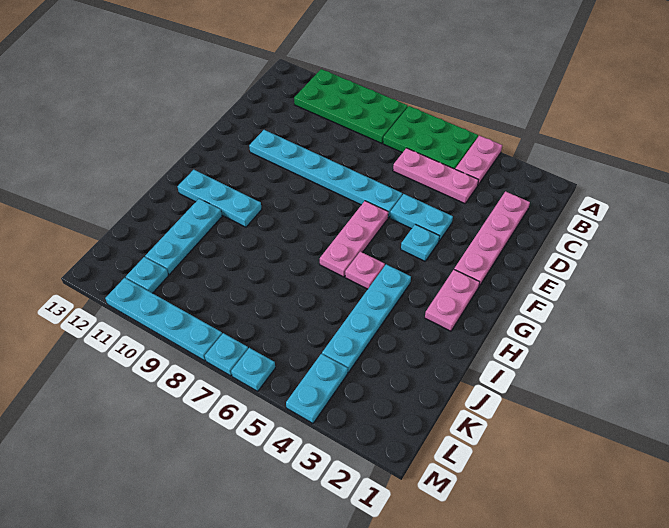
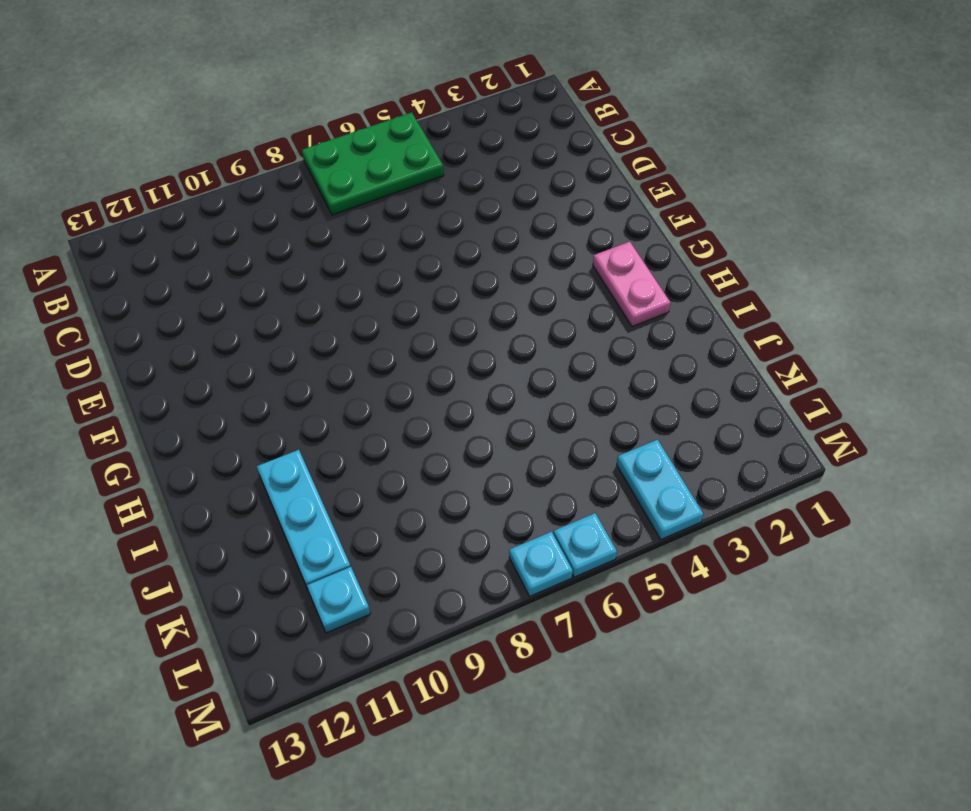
none -> pink 1x2 plate [455,136,502,186]
none -> green 2x4 plate [294,69,408,143]
none -> pink 1x4 plate [454,191,530,286]

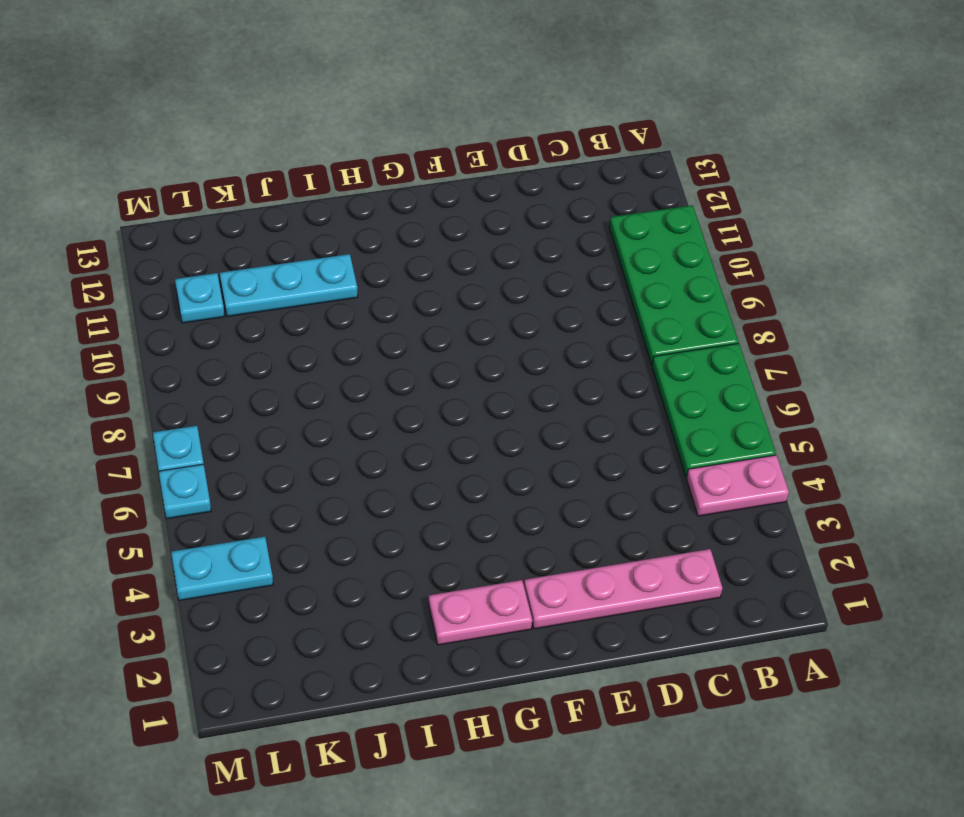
none -> pink 1x3 plate [393,148,478,204]
none -> cyan 1x2 plate [390,194,453,241]
none -> cyan 1x6 plate [249,130,402,218]

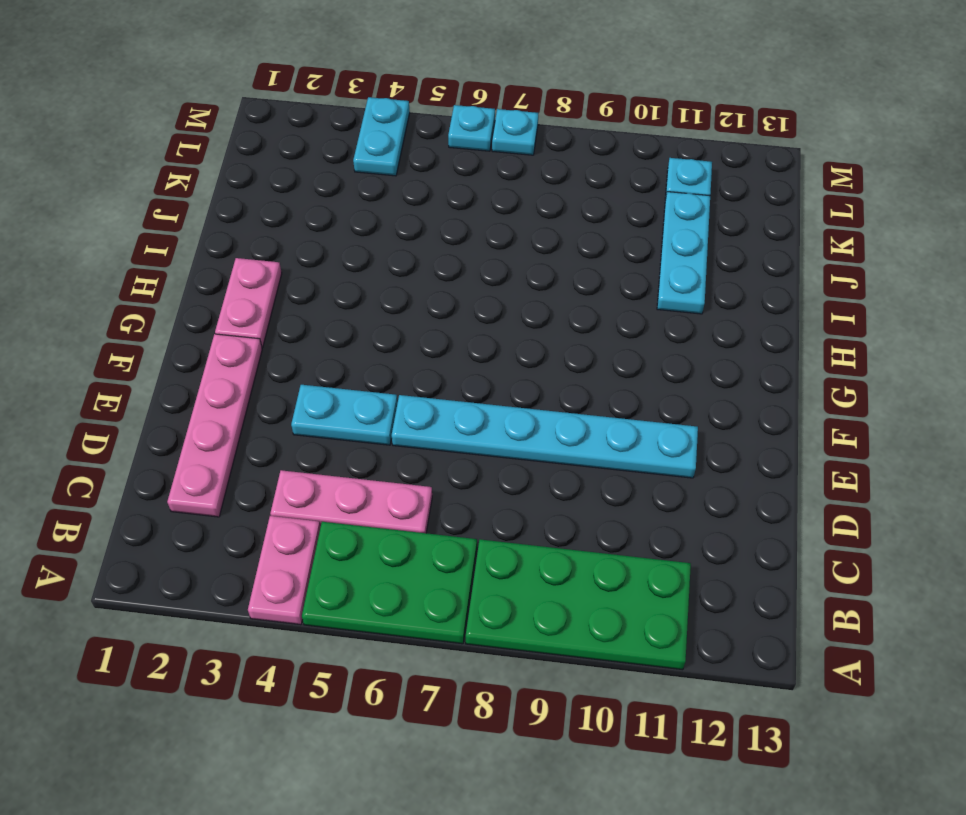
none -> cyan 1x1 plate [401,224,439,261]
none -> pink 1x3 plate [320,201,388,277]
none -> cyan 1x4 plate [322,264,411,372]

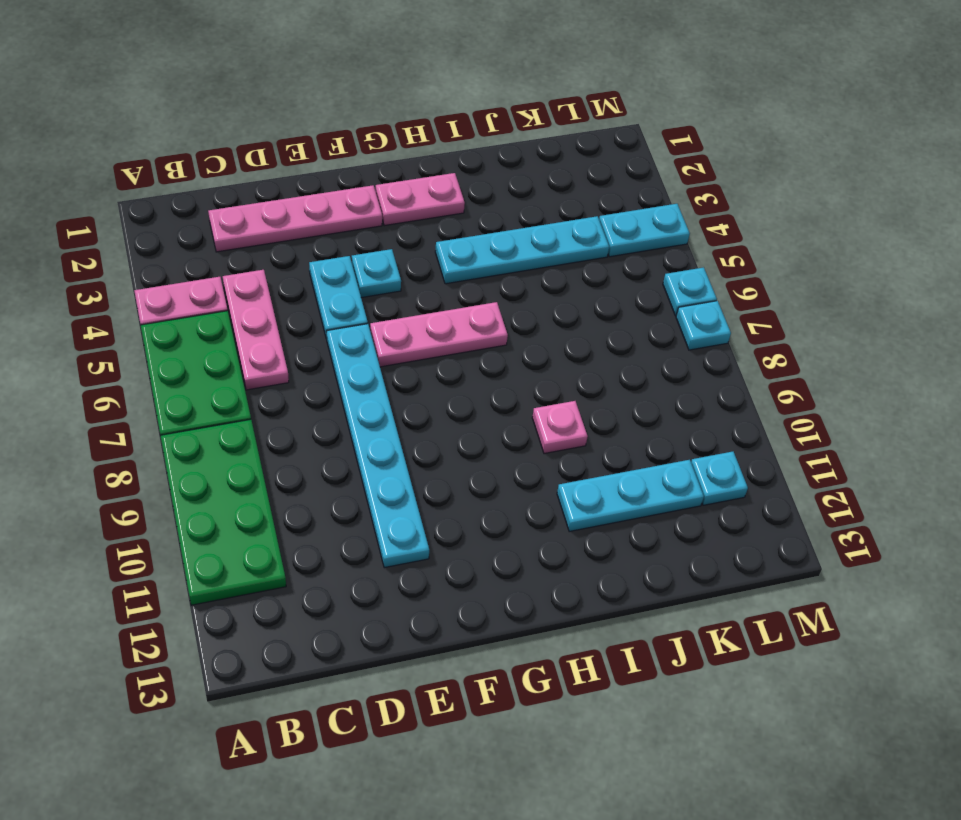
pink 1x1 plate [532,401,588,454] -> pink 1x1 plate moved to [345,252,385,289]
none -> cyan 1x3 plate [178,170,262,227]
none -> cyan 1x4 plate [105,278,222,361]

